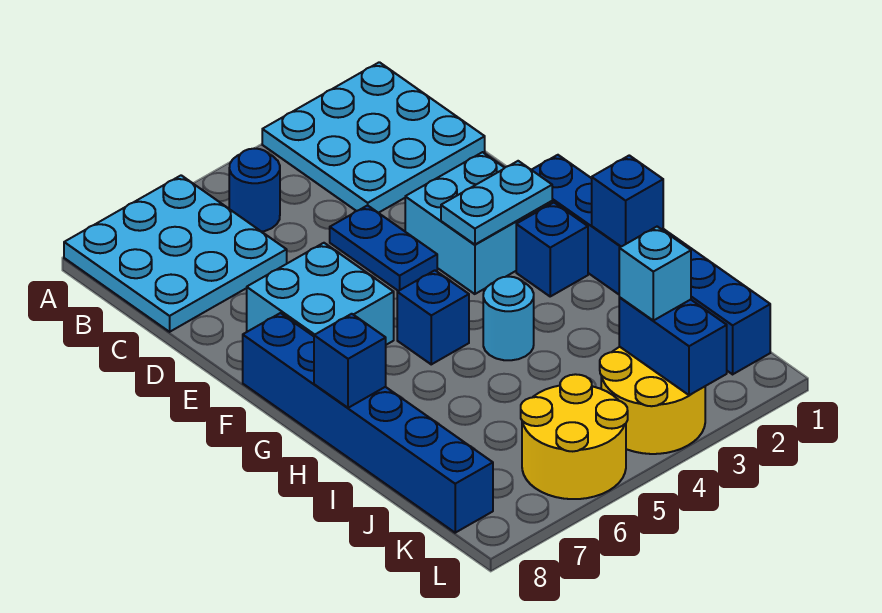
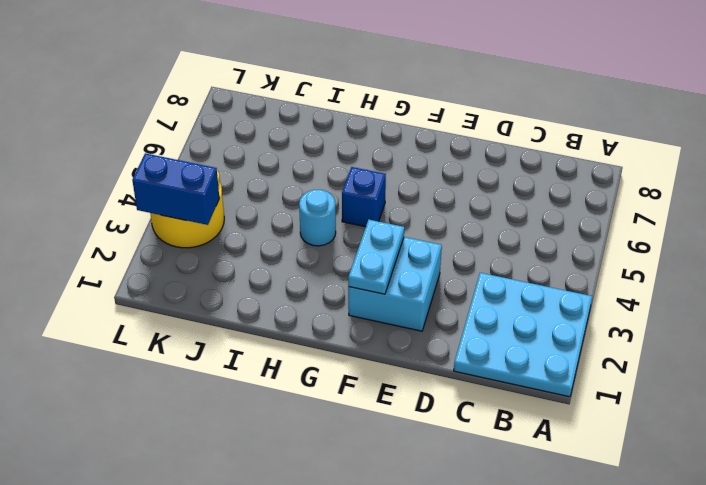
none -> cyan 3x3 plate [64,175,287,332]
none -> blue 1x1 round brick [229,148,280,232]
none -> blue 1x2 plate [330,205,437,291]

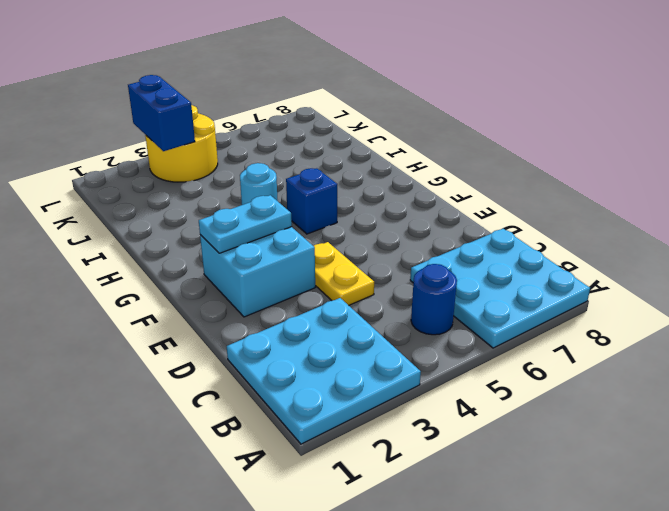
yellow 1x2 plate [314,242,374,305] -> blue 1x2 plate [330,205,437,291]
none -> cyan 2x2 brick [247,243,394,345]
none -> blue 1x6 brick [532,155,770,374]
none -> blue 1x6 brick [243,313,493,533]

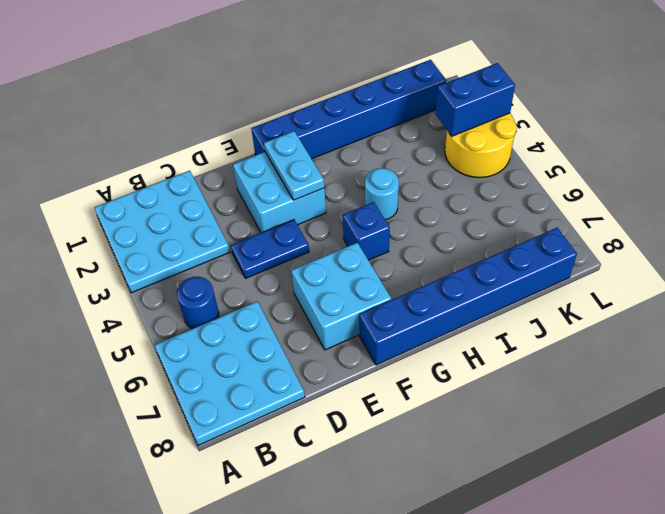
none -> blue 1x1 brick [516,203,588,296]
none -> yellow 2x2 round brick [521,374,628,499]
none -> blue 1x1 brick [592,155,663,247]

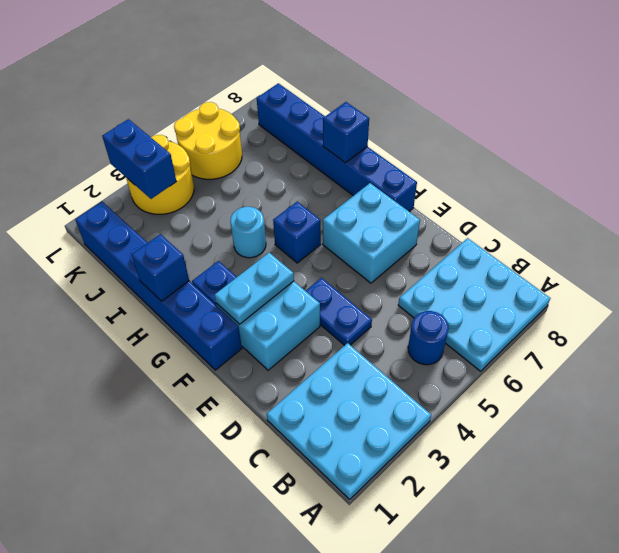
none -> cyan 1x1 brick [619,227,691,321]

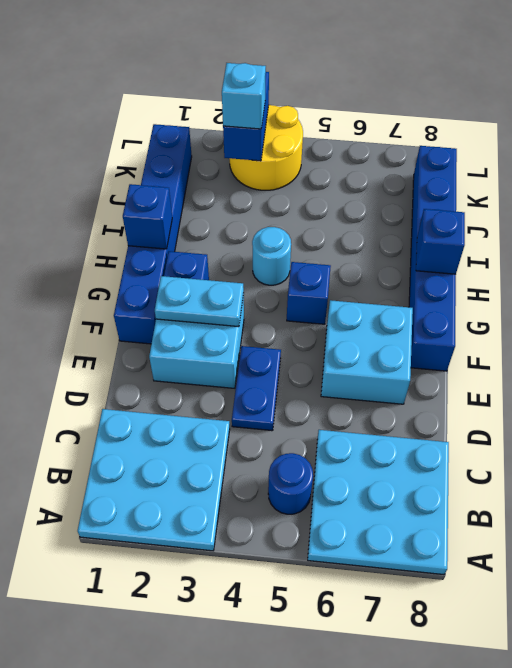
none -> yellow 2x2 round brick [521,374,628,499]

